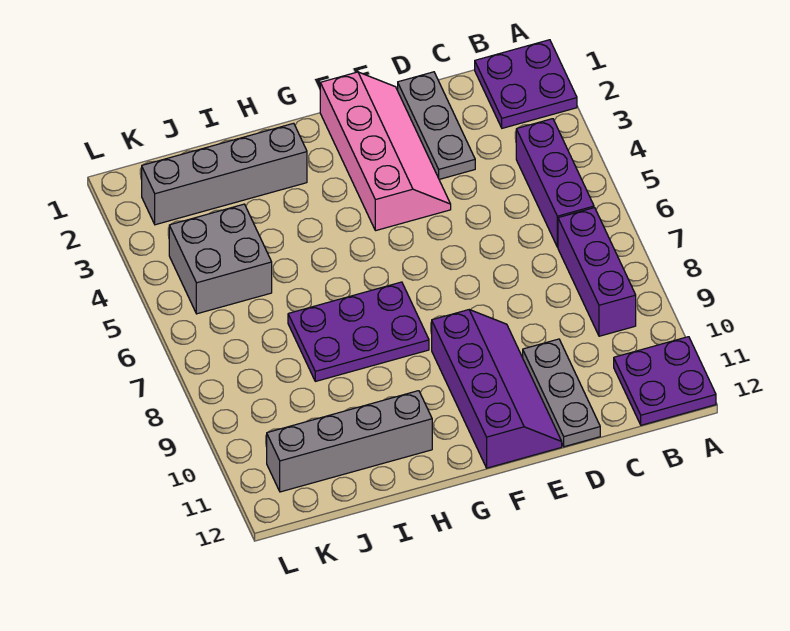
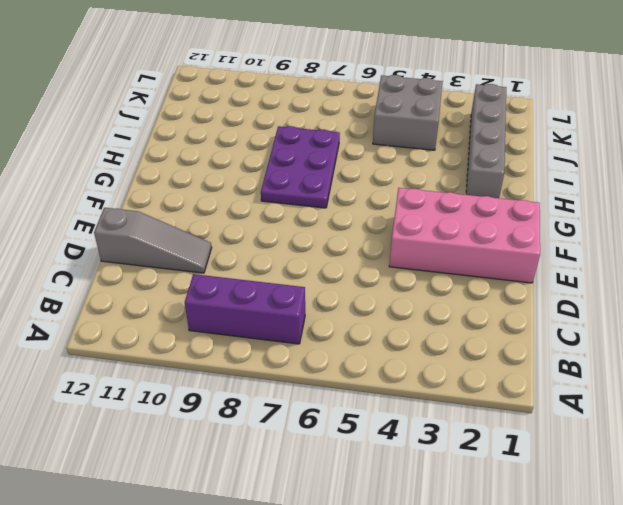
grey 1x3 slope [94,208,212,273] -> grey 1x3 plate [523,339,600,447]
pink 2x4 brick [389,188,540,283] -> pink 2x4 slope [320,72,451,231]
none -> purple 2x2 plate [475,40,577,128]
none -> purple 2x2 plate [614,337,716,425]
none -> purple 1x3 brick [516,119,594,247]

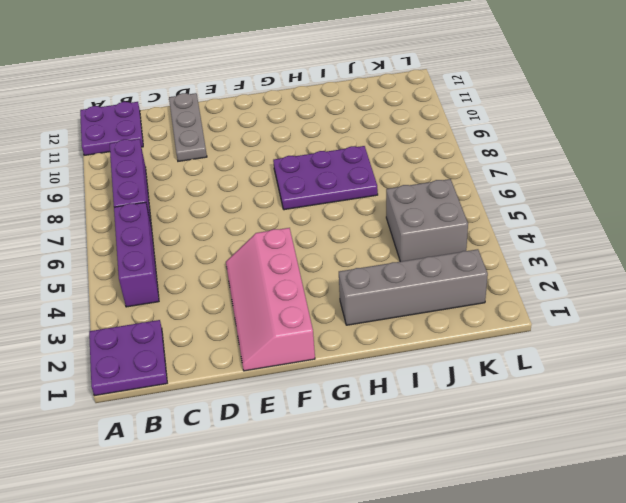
none -> grey 1x3 plate [398,72,475,179]
none -> purple 2x4 slope [432,310,562,468]
none -> grey 1x4 brick [267,391,432,492]

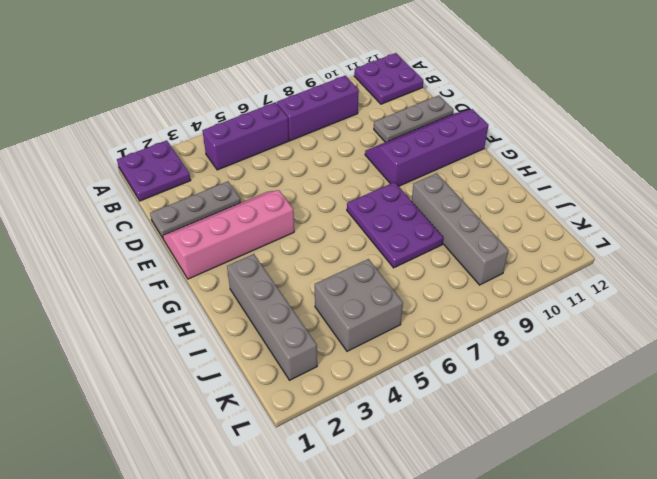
grey 1x4 brick [412,173,509,285] -> grey 1x4 brick moved to [267,391,432,492]

